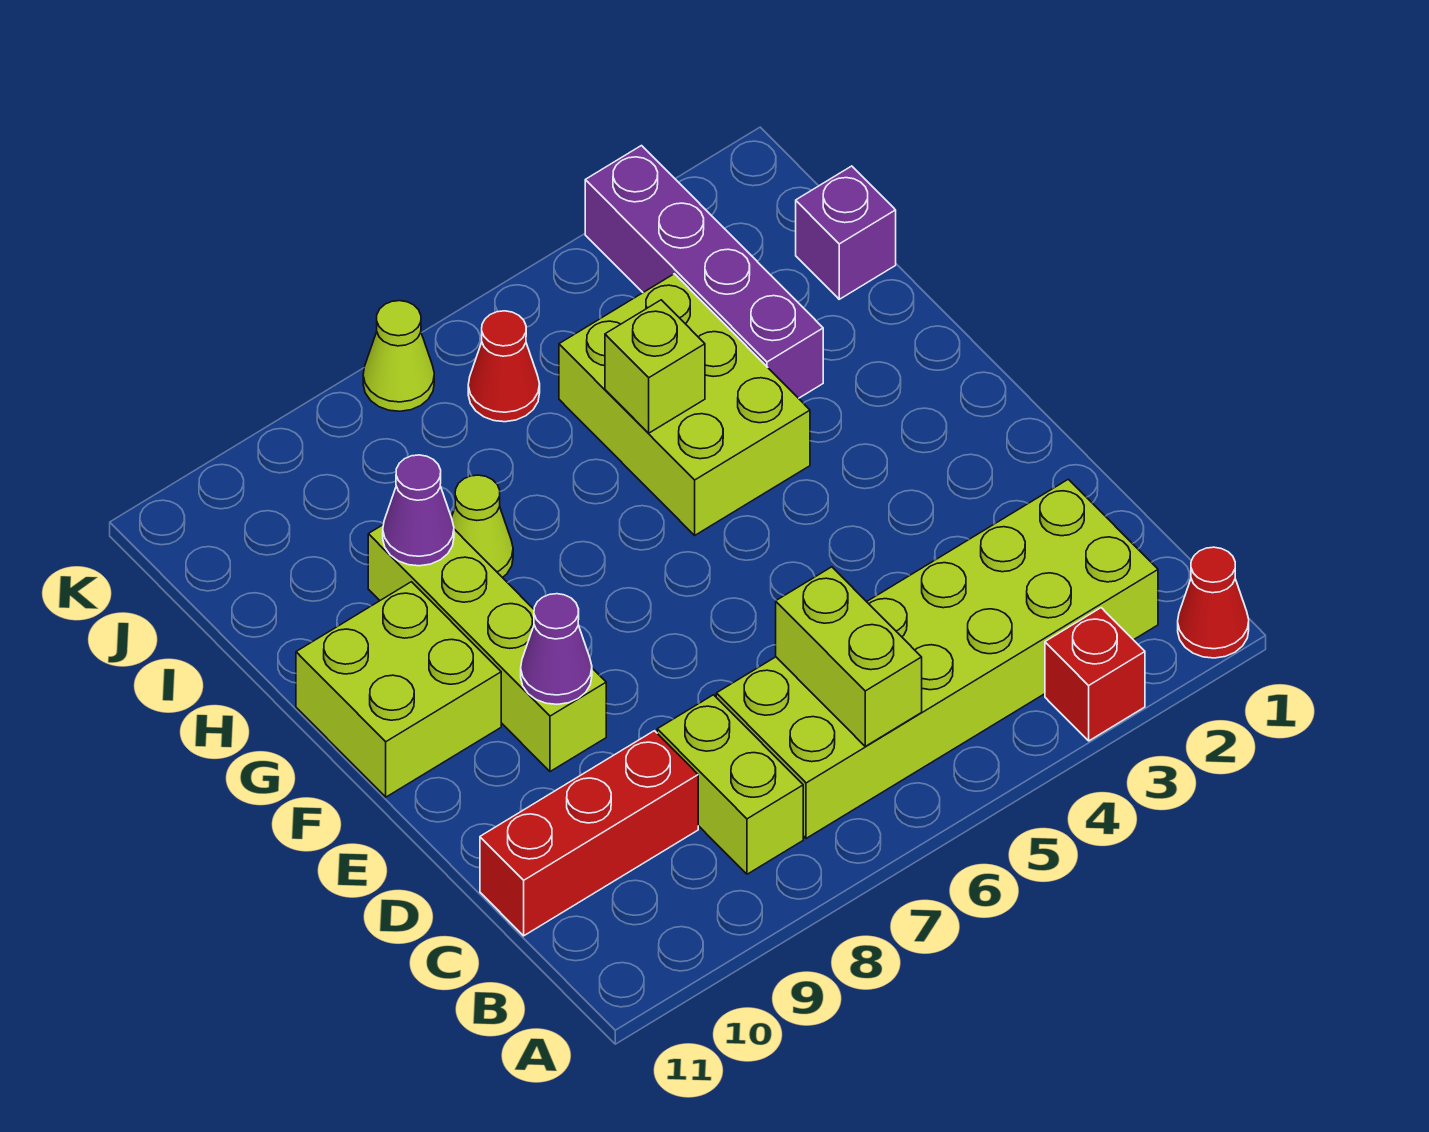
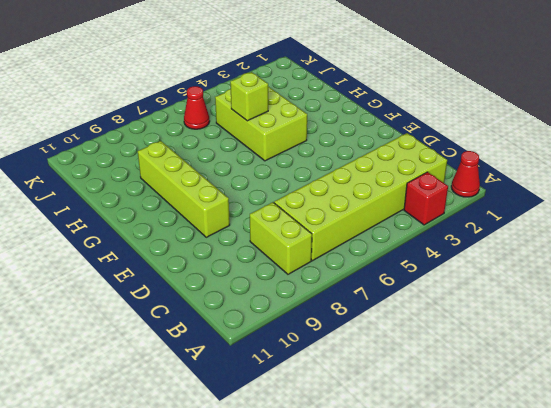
none -> red 1x3 brick [480,731,698,936]
none -> lime 2x2 brick [296,582,501,797]
none -> purple 1x4 brick [585,146,823,398]

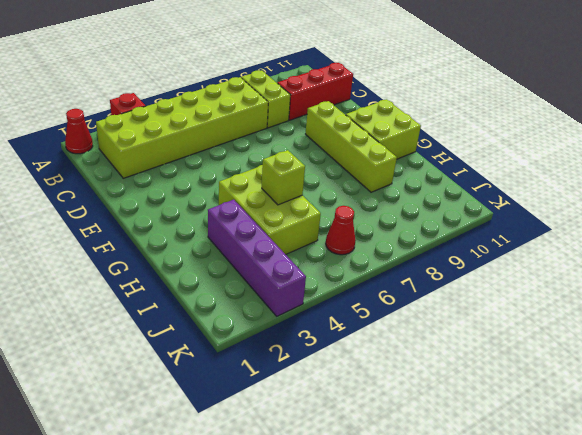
none -> lime 1x1 cone [451,475,513,578]
none -> purple 1x1 brick [796,166,896,299]
none -> lime 1x1 cone [363,301,434,411]

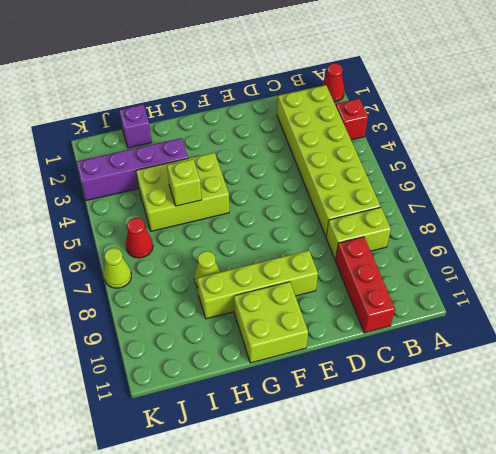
none -> lime 1x2 brick [776,567,922,746]
none -> purple 1x1 cone [521,594,592,704]
none -> purple 1x1 cone [383,455,454,566]

